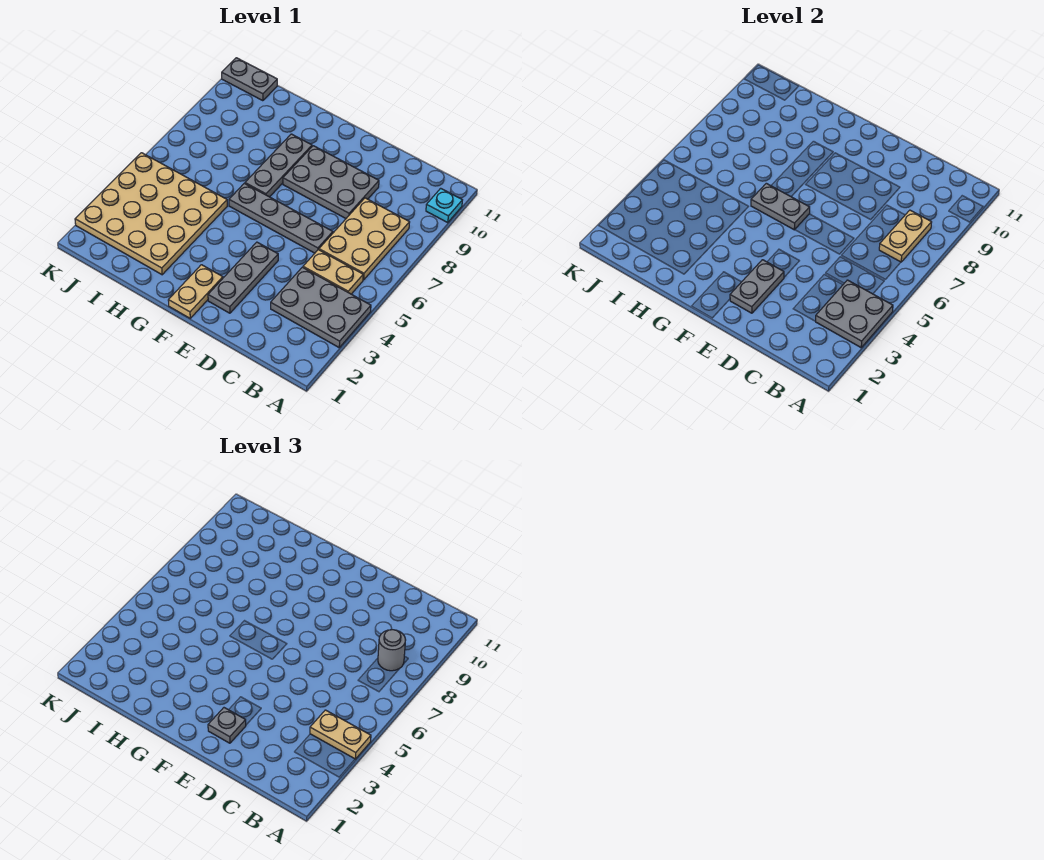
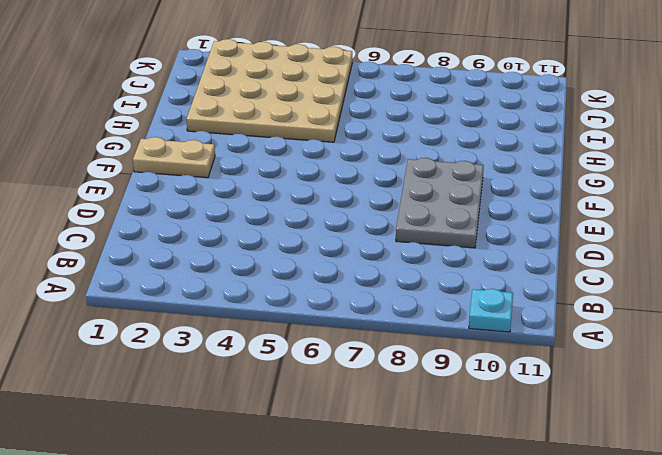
none -> grey 2x3 plate [271,267,371,347]
none -> tan 1x2 plate [303,250,363,294]
none -> tan 2x3 plate [319,198,410,280]

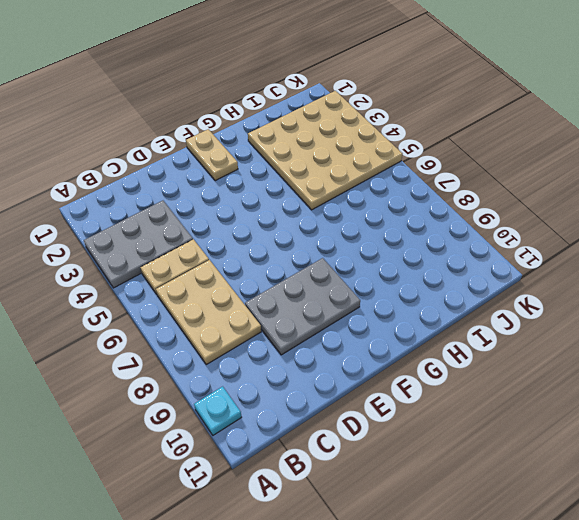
none -> grey 1x4 plate [229,183,333,253]
none -> grey 1x3 plate [208,242,278,313]
none -> grey 1x3 plate [245,134,312,197]

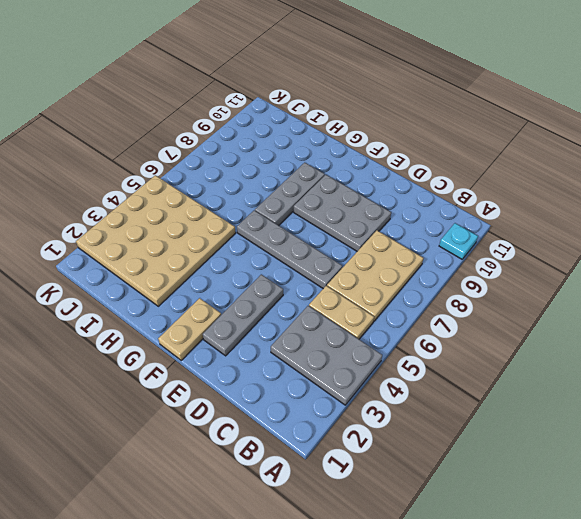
none -> grey 1x2 plate [222,58,277,101]
none -> grey 2x2 plate [815,280,893,347]
none -> tan 1x2 plate [879,210,932,262]

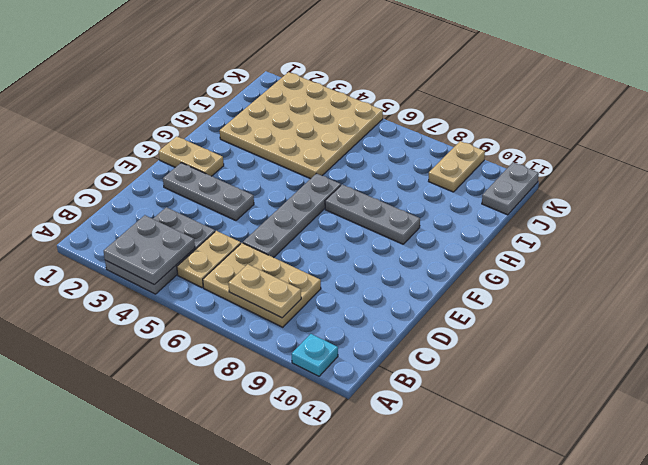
tan 1x2 plate [429,141,485,192] -> tan 1x2 plate moved to [310,710,371,759]
none -> grey 2x3 plate [283,146,379,218]
none -> grey 1x2 plate [730,260,784,313]
none -> grey 1x2 plate [751,183,810,230]

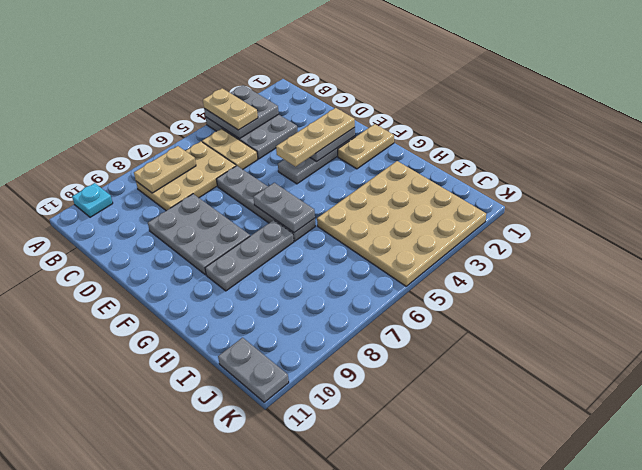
tan 1x3 plate [276,108,355,167] -> grey 1x1 plate [208,708,246,743]
none -> grey 1x1 round brick [378,630,406,671]

